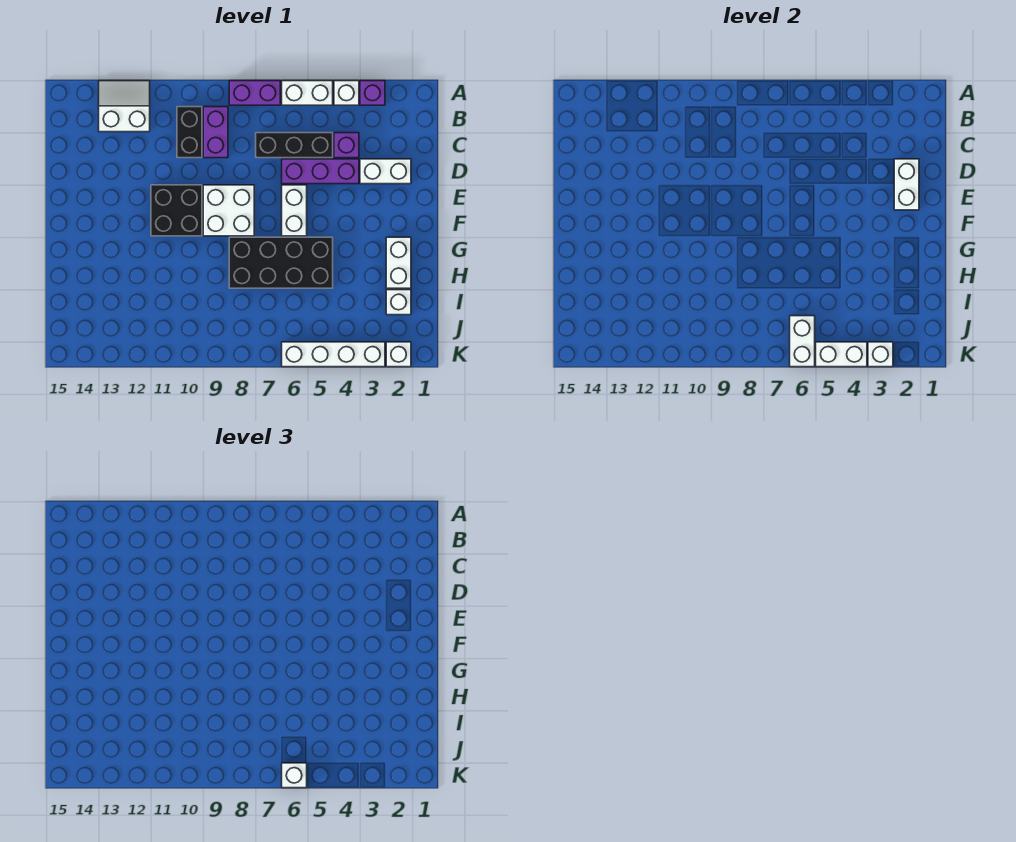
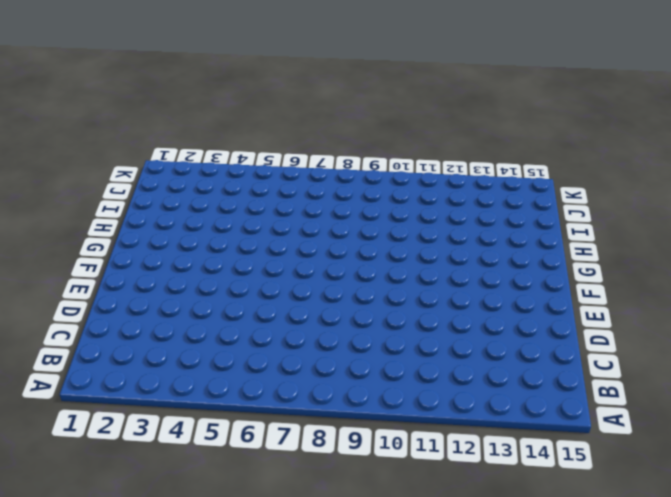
none -> purple 1x1 brick [360,81,385,105]
none -> white 1x1 brick [334,81,359,105]
none -> white 1x2 brick [282,81,333,105]

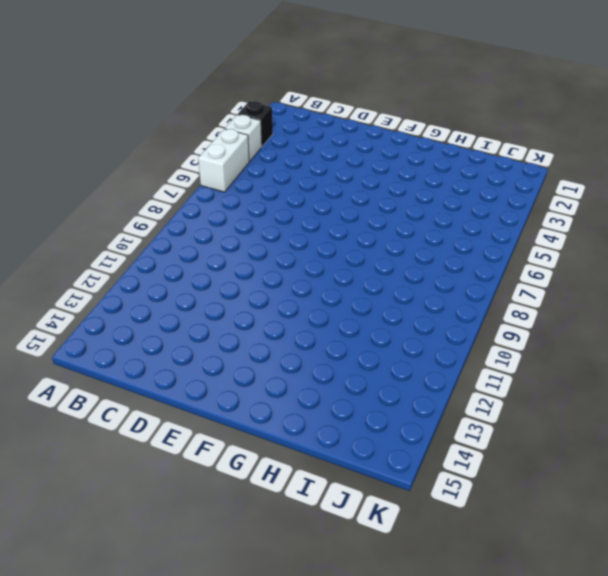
black 1x1 brick [237,101,273,147] -> purple 1x1 brick [360,81,385,105]
none -> purple 1x2 brick [229,81,280,105]
none -> white 2x2 slope [99,81,150,132]
none -> purple 1x2 brick [203,107,228,158]

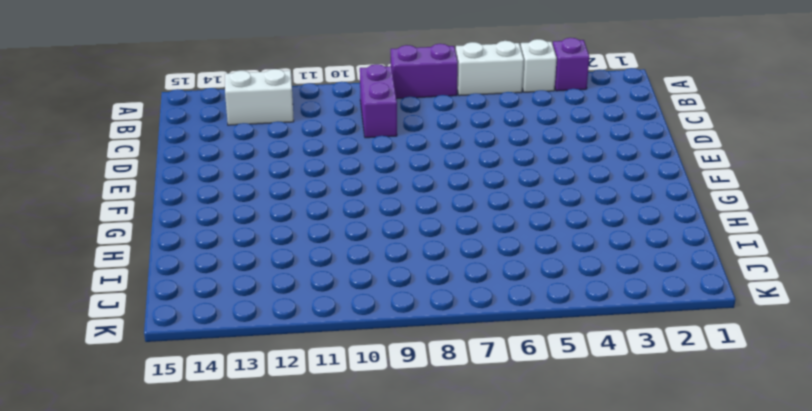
none -> black 1x2 brick [177,107,202,158]
none -> purple 1x1 brick [334,133,359,158]
none -> black 1x3 brick [256,133,333,158]

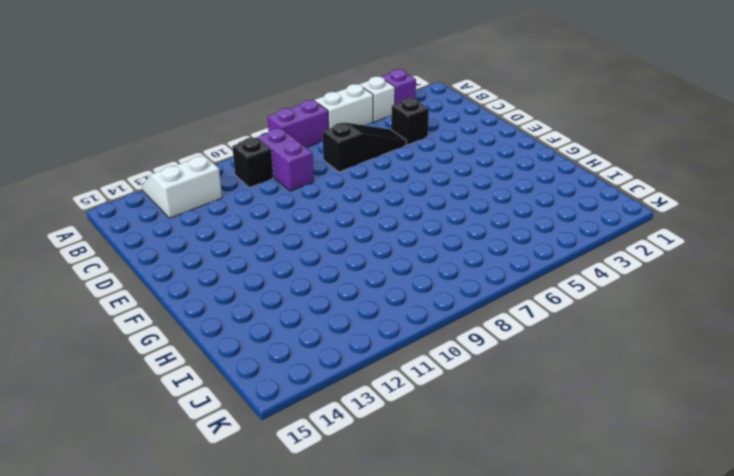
black 1x1 brick [232,137,273,188] -> black 1x2 brick [177,107,202,158]
black 1x1 brick [391,98,429,145] -> purple 1x1 brick [334,133,359,158]
black 1x3 slope [323,123,406,172] -> black 1x3 brick [256,133,333,158]
none -> white 1x2 brick [360,159,411,184]
none -> purple 1x3 brick [282,159,359,184]
none -> white 1x2 brick [282,185,307,236]

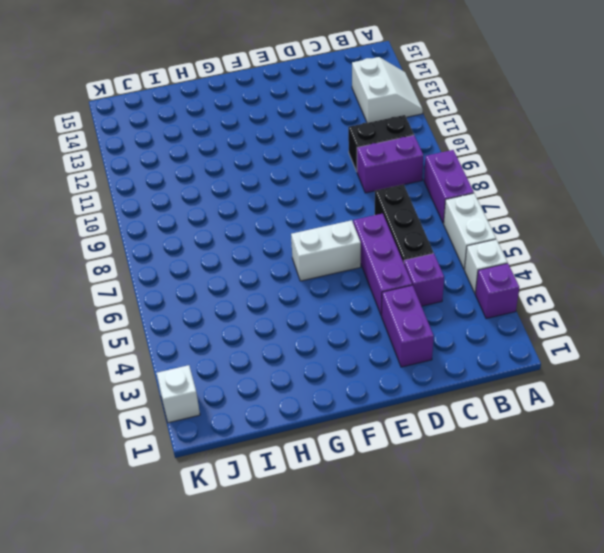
purple 1x2 brick [381,285,434,367] -> white 1x2 brick [360,159,411,184]
none -> white 2x2 brick [203,185,254,236]
none -> black 2x2 brick [151,185,202,236]
none -> white 1x2 brick [386,237,411,288]

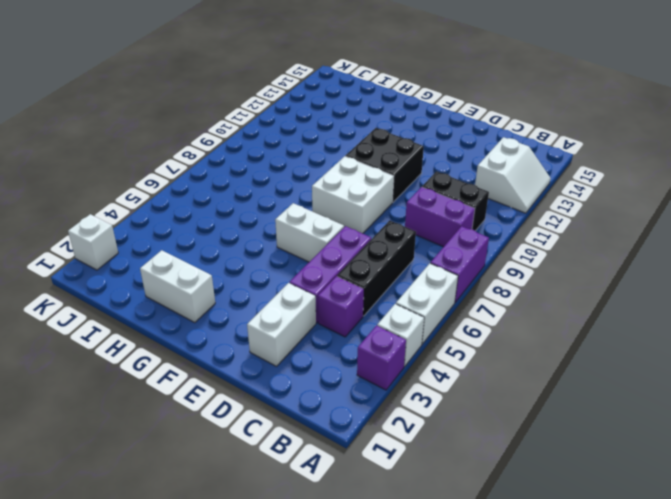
none -> black 2x4 brick [229,237,333,288]
none -> white 1x1 brick [386,290,411,315]
none -> white 1x4 brick [282,342,385,367]

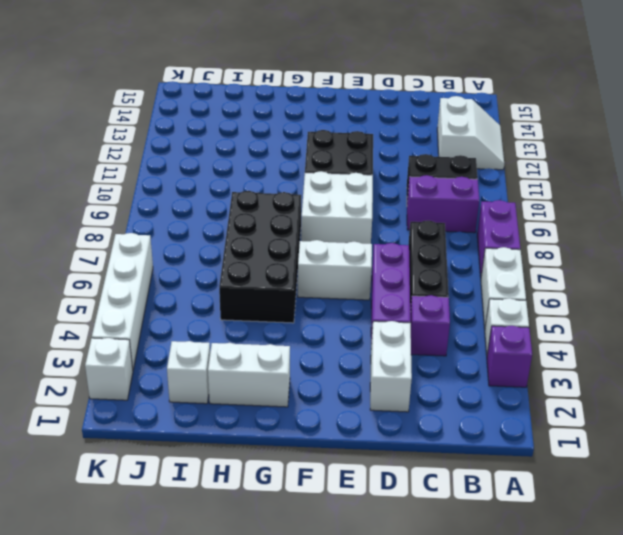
none -> white 1x2 brick [894,159,919,210]
none -> white 1x2 brick [790,316,815,367]
none -> white 1x1 brick [868,342,893,367]

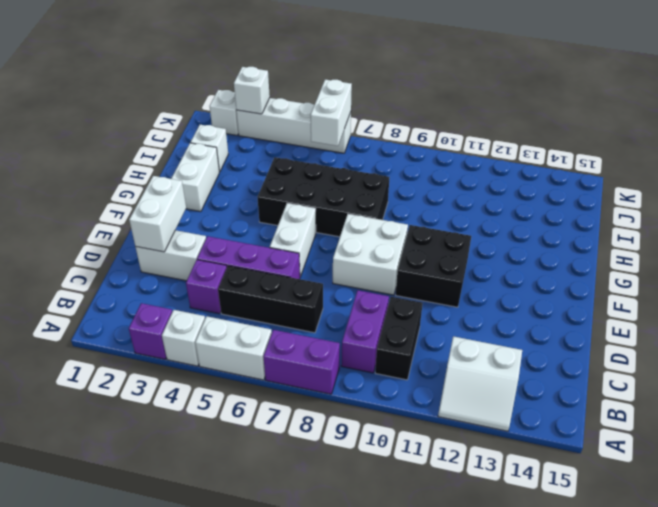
none -> white 1x2 brick [816,342,867,367]
none -> white 1x1 brick [282,763,307,788]

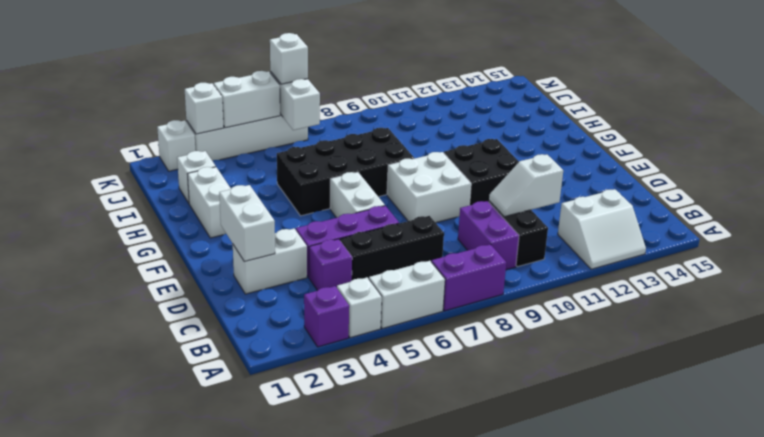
white 1x2 slope [489,154,563,217] -> none

